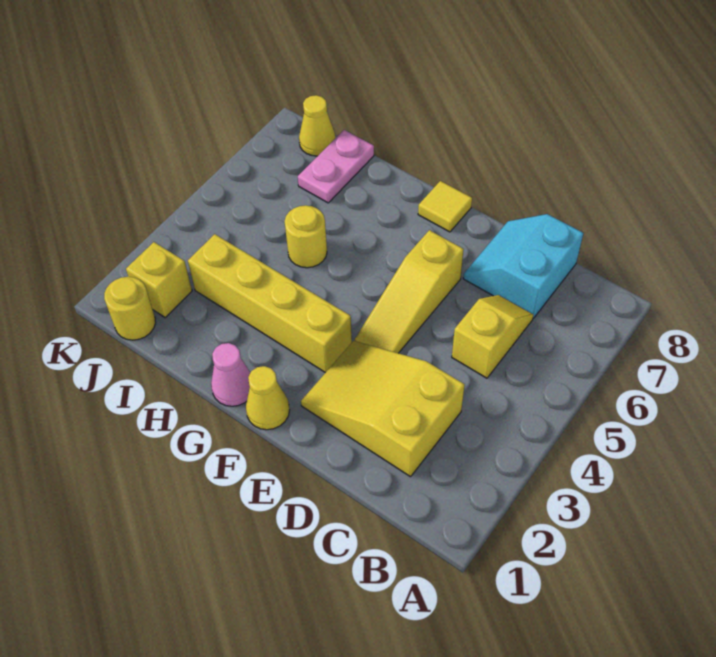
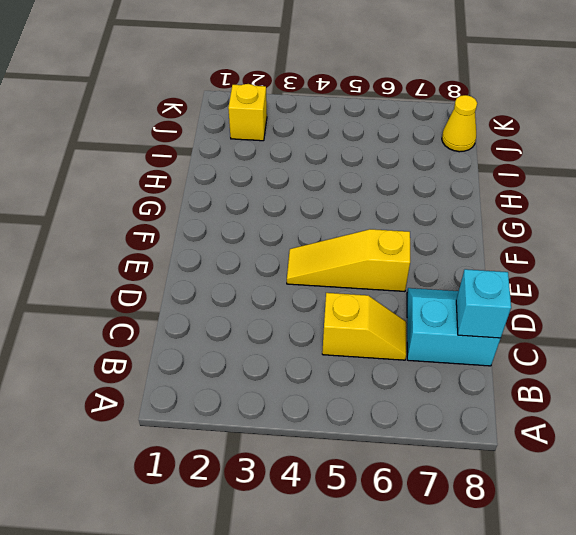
cyan 1x1 brick [456,269,511,338] -> none
none -> yellow 2x3 slope [301,341,465,477]
none -> yellow 1x1 cone [246,366,290,430]
none -> yellow 1x4 brick [188,234,352,373]

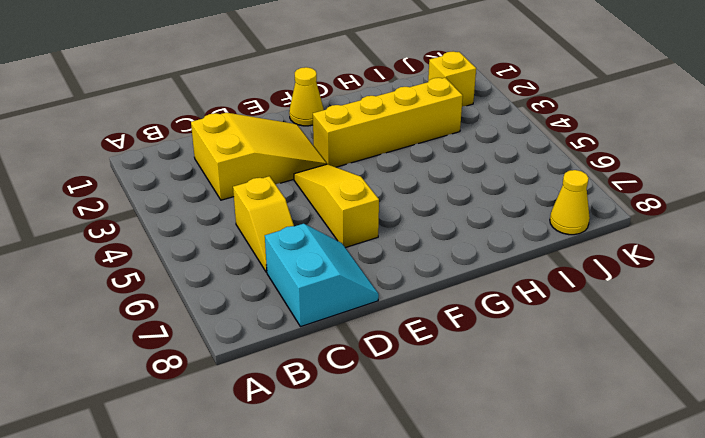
none -> yellow 1x1 tile [418,181,472,232]
none -> pink 1x1 cone [211,343,250,406]
none -> yellow 1x1 round brick [284,205,327,268]

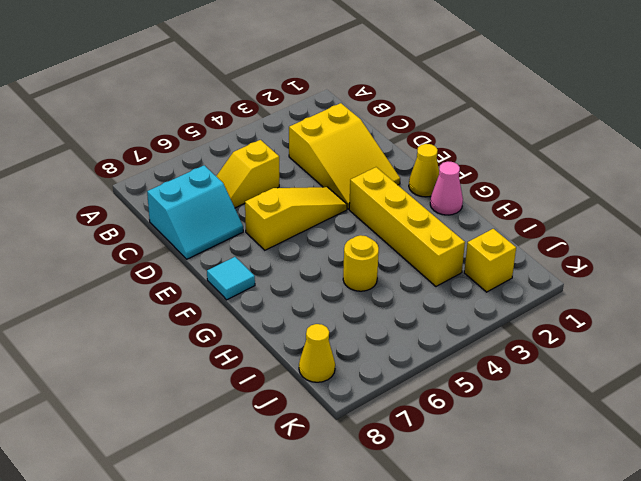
cyan 1x1 tile [207,257,255,300] -> yellow 1x1 tile [418,181,472,232]
none -> pink 1x2 plate [298,130,374,203]
none -> yellow 1x1 round brick [104,277,156,340]

